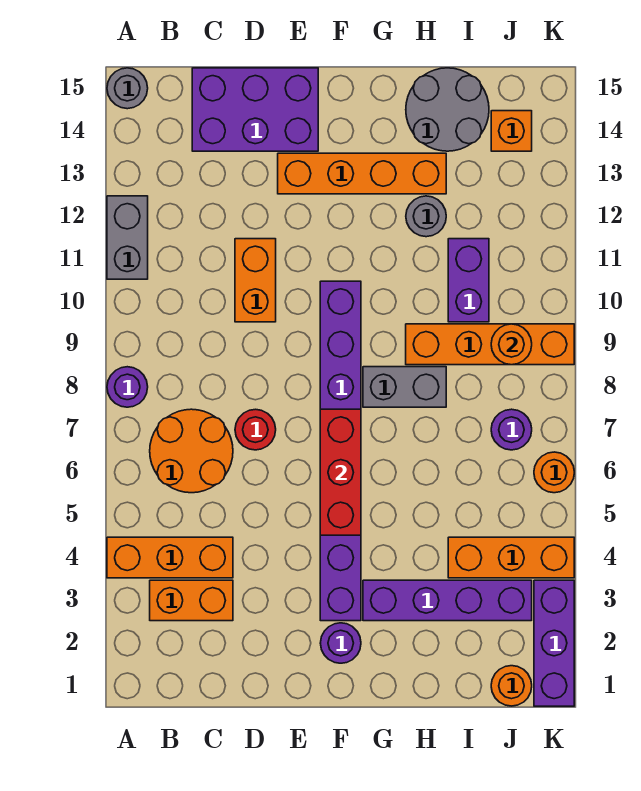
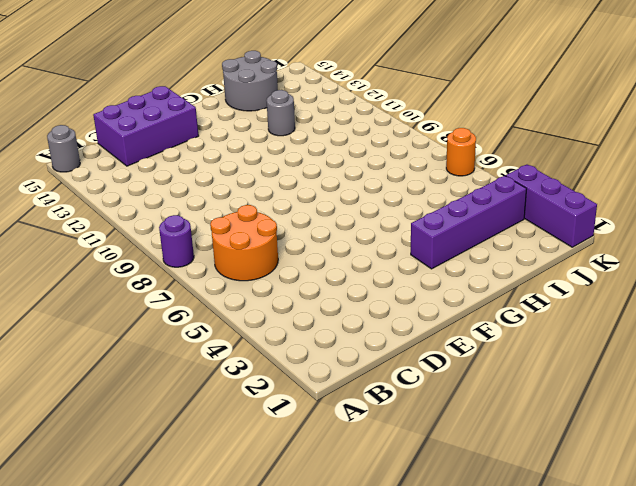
none -> orange 1x3 brick [107,537,233,578]
none -> grey 1x2 brick [107,196,148,279]
none -> orange 1x2 brick [150,580,233,621]

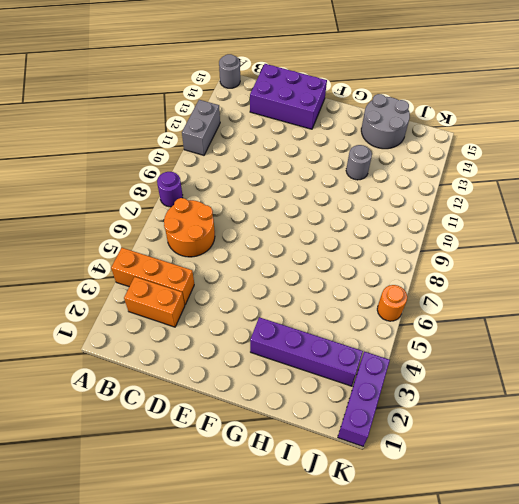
none -> red 1x1 round brick [235,409,276,450]
none -> orange 1x2 brick [235,239,276,322]
none -> orange 1x4 brick [278,153,446,194]

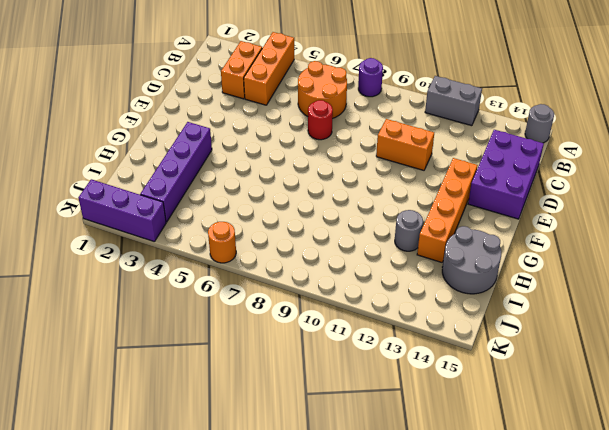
none -> purple 1x1 round brick [320,623,361,663]
none -> purple 1x8 brick [320,281,361,621]
none -> grey 1x2 brick [363,367,446,407]

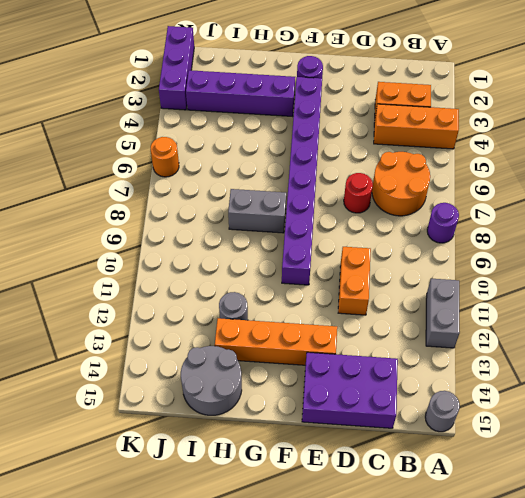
none -> orange 1x4 brick [406,324,574,365]
none -> orange 1x3 brick [448,537,574,578]
none -> purple 1x2 brick [448,239,489,322]

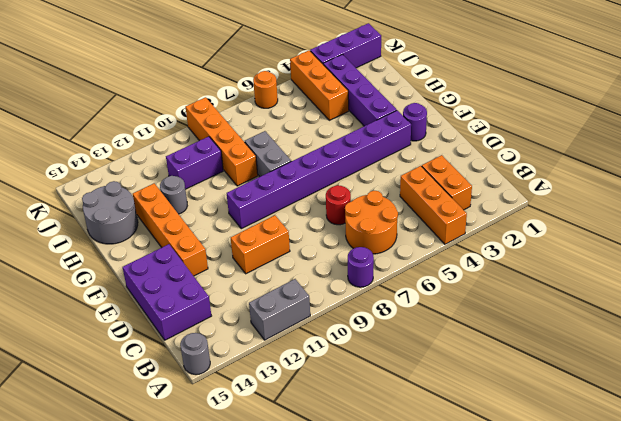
none -> orange 1x1 round brick [491,666,532,706]
none -> purple 1x1 round brick [491,409,532,450]
none -> orange 1x1 brick [491,111,532,151]

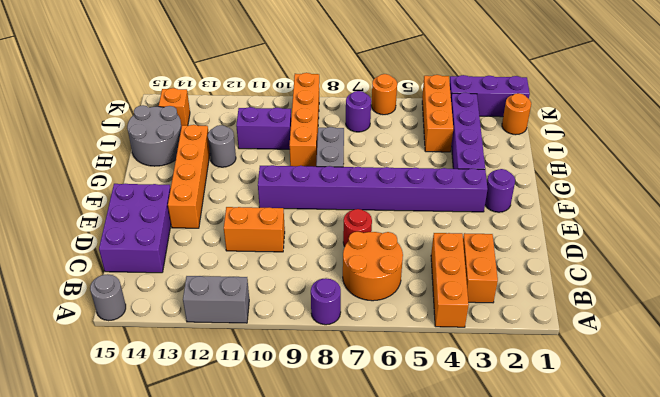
none -> red 1x3 brick [320,409,361,535]
none -> orange 1x1 round brick [491,324,532,365]

